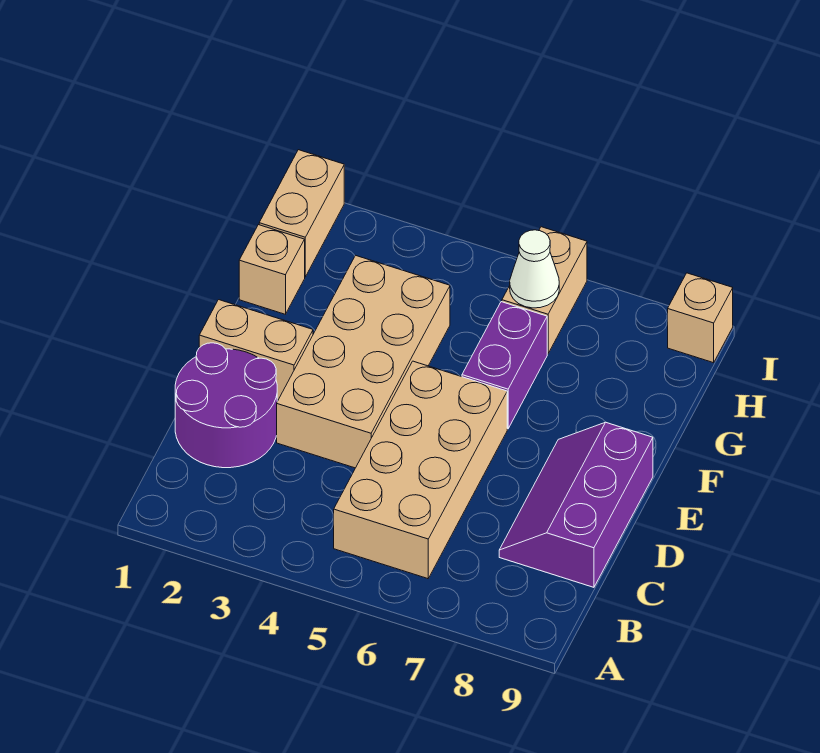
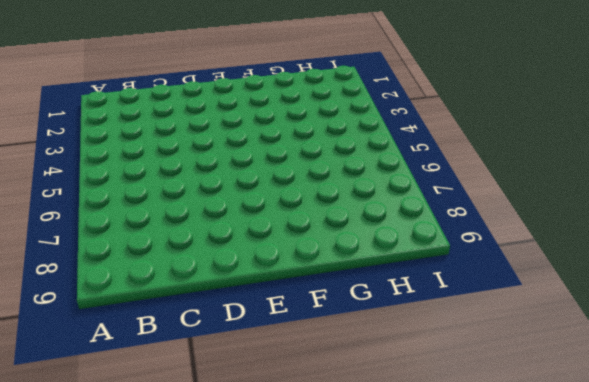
none -> tan 2x4 brick [334,361,507,579]
none -> purple 2x2 round brick [175,343,277,468]

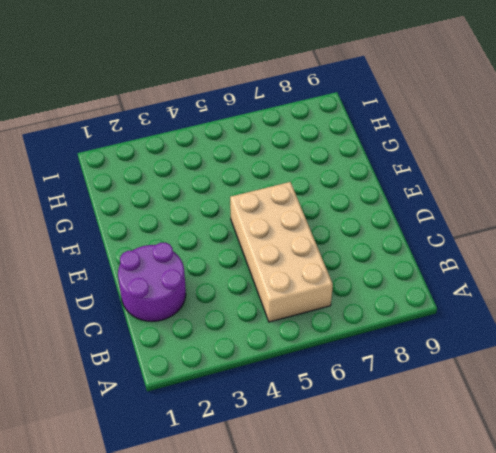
none -> purple 2x3 slope [499,422,653,587]
none -> tan 2x4 brick [277,255,450,468]

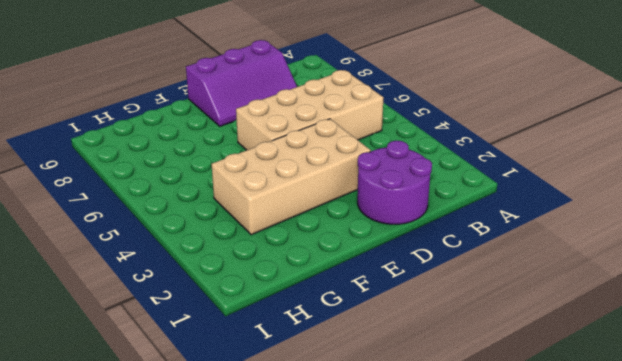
none -> tan 1x2 brick [199,300,313,400]
none -> purple 1x2 brick [462,302,547,429]

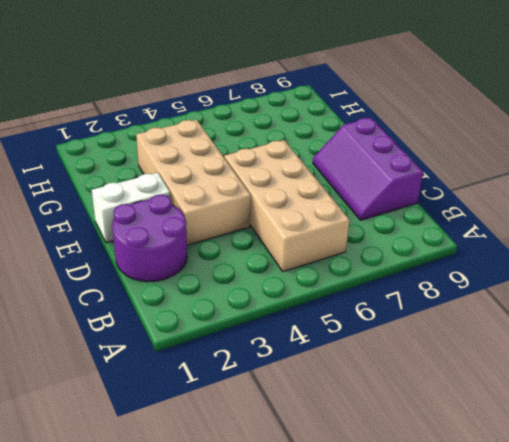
white 1x2 brick [92,173,170,243] -> tan 1x2 brick [199,300,313,400]
none -> purple 1x2 brick [462,302,547,429]
none -> tan 1x1 brick [239,225,305,314]

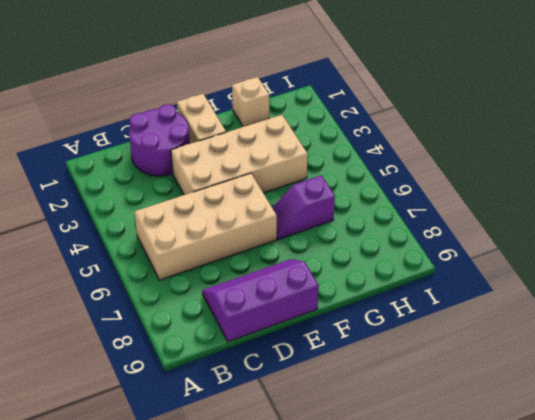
purple 1x2 slope [272,175,335,239] -> purple 1x2 brick [462,302,547,429]
none -> tan 1x2 brick [259,150,344,277]
none -> tan 1x2 brick [502,227,587,354]

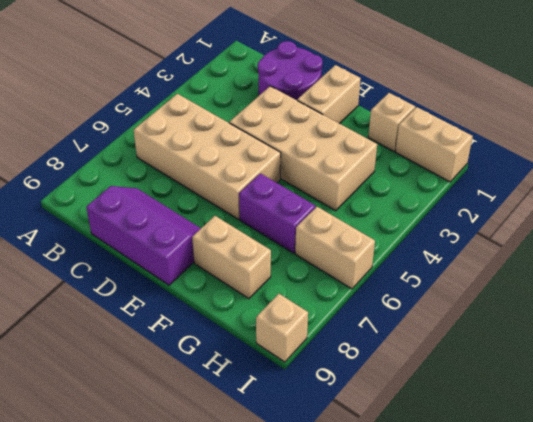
tan 1x2 brick [192,216,271,299] -> none
none -> white 1x1 cone [510,230,559,308]

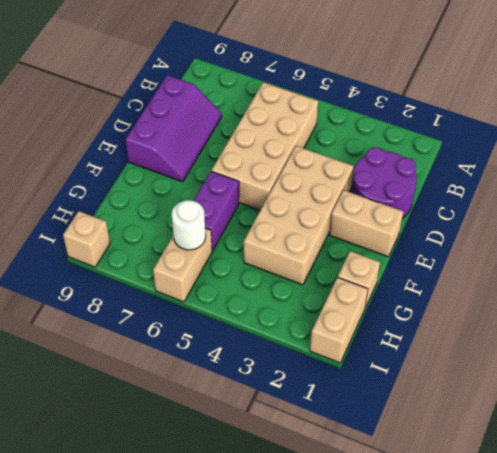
white 1x1 round brick [172,200,206,250] -> white 1x1 cone [510,230,559,308]

